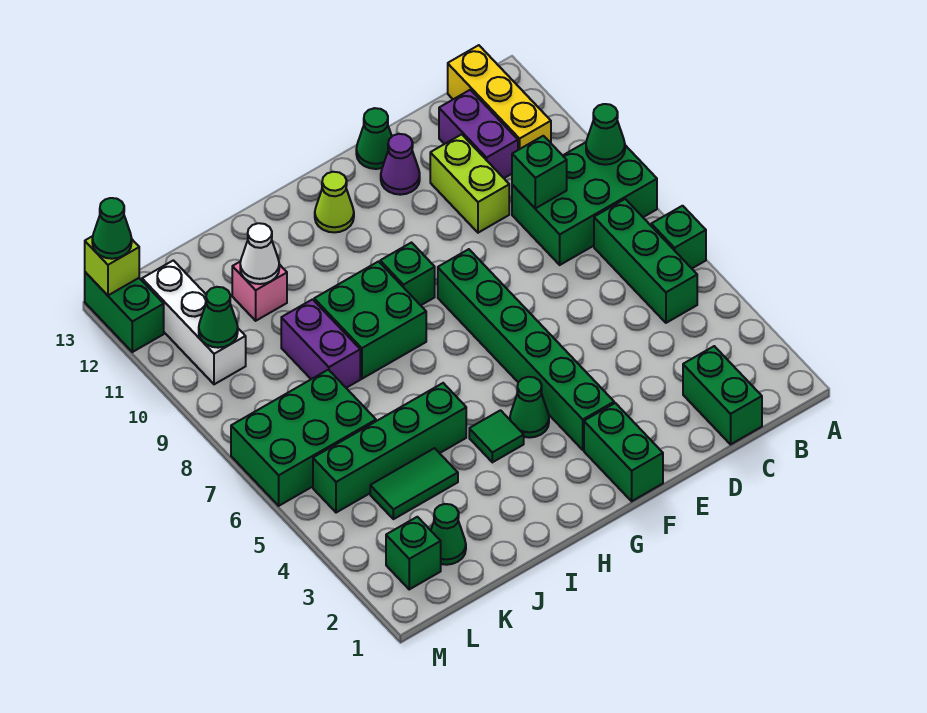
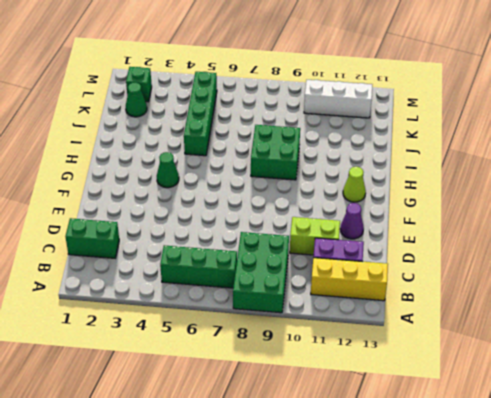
none -> green 1x1 brick [651,206,706,268]
none -> green 1x1 cone [356,108,392,169]
none -> green 1x2 brick [584,403,663,501]
none -> green 1x6 brick [438,249,614,450]

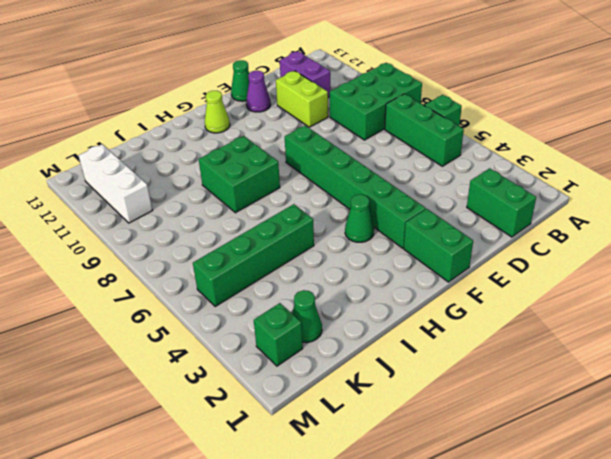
none -> yellow 1x3 brick [448,45,551,150]
none -> green 1x1 brick [380,243,435,305]
none -> green 1x1 tile [469,410,524,462]
none -> green 1x2 tile [370,448,458,519]

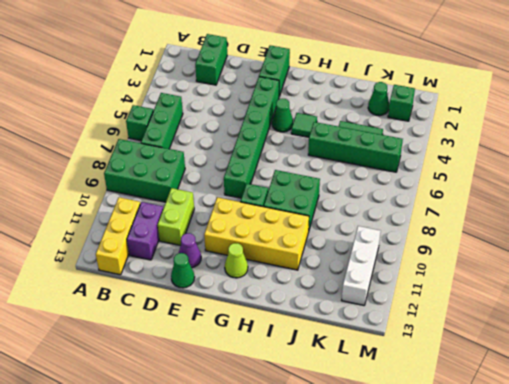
yellow 2x4 brick [204,197,309,270] -> none
none -> purple 1x2 brick [281,299,360,388]
none -> pink 1x1 brick [232,261,287,321]
none -> green 2x3 brick [231,370,376,506]
none -> green 1x2 brick [85,272,164,352]

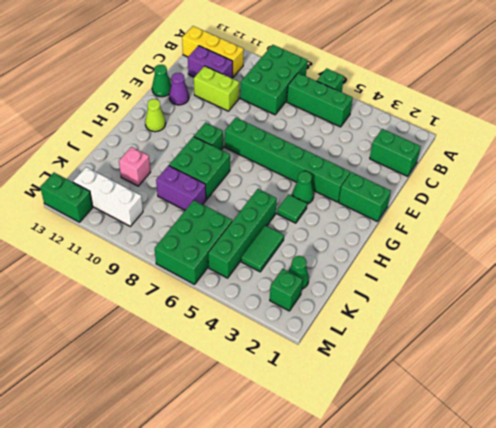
none -> green 1x1 cone [586,104,625,165]
none -> green 1x1 brick [512,136,567,208]
none -> white 1x1 cone [240,223,279,284]
none -> green 1x1 cone [199,287,238,348]

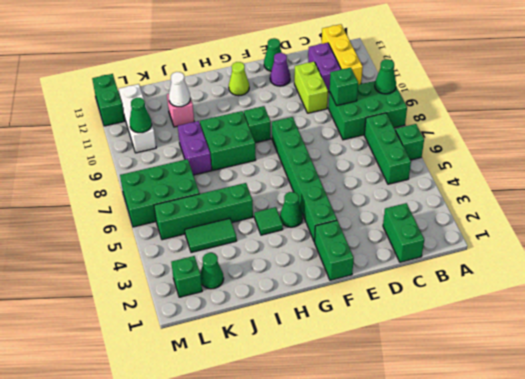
none -> lime 1x1 brick [85,236,139,295]
none -> green 1x1 cone [92,198,132,259]

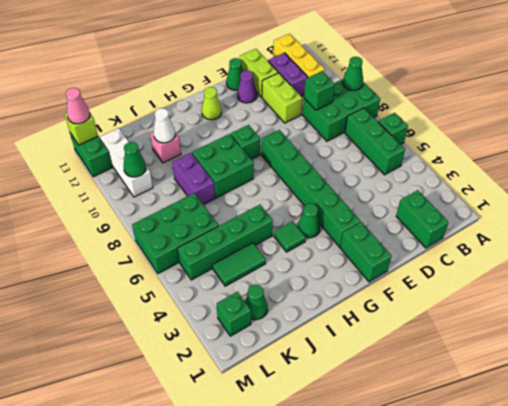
lime 1x2 brick [240,49,278,97] -> none
pink 1x1 cone [66,88,90,124] -> green 1x1 cone [92,198,132,259]

